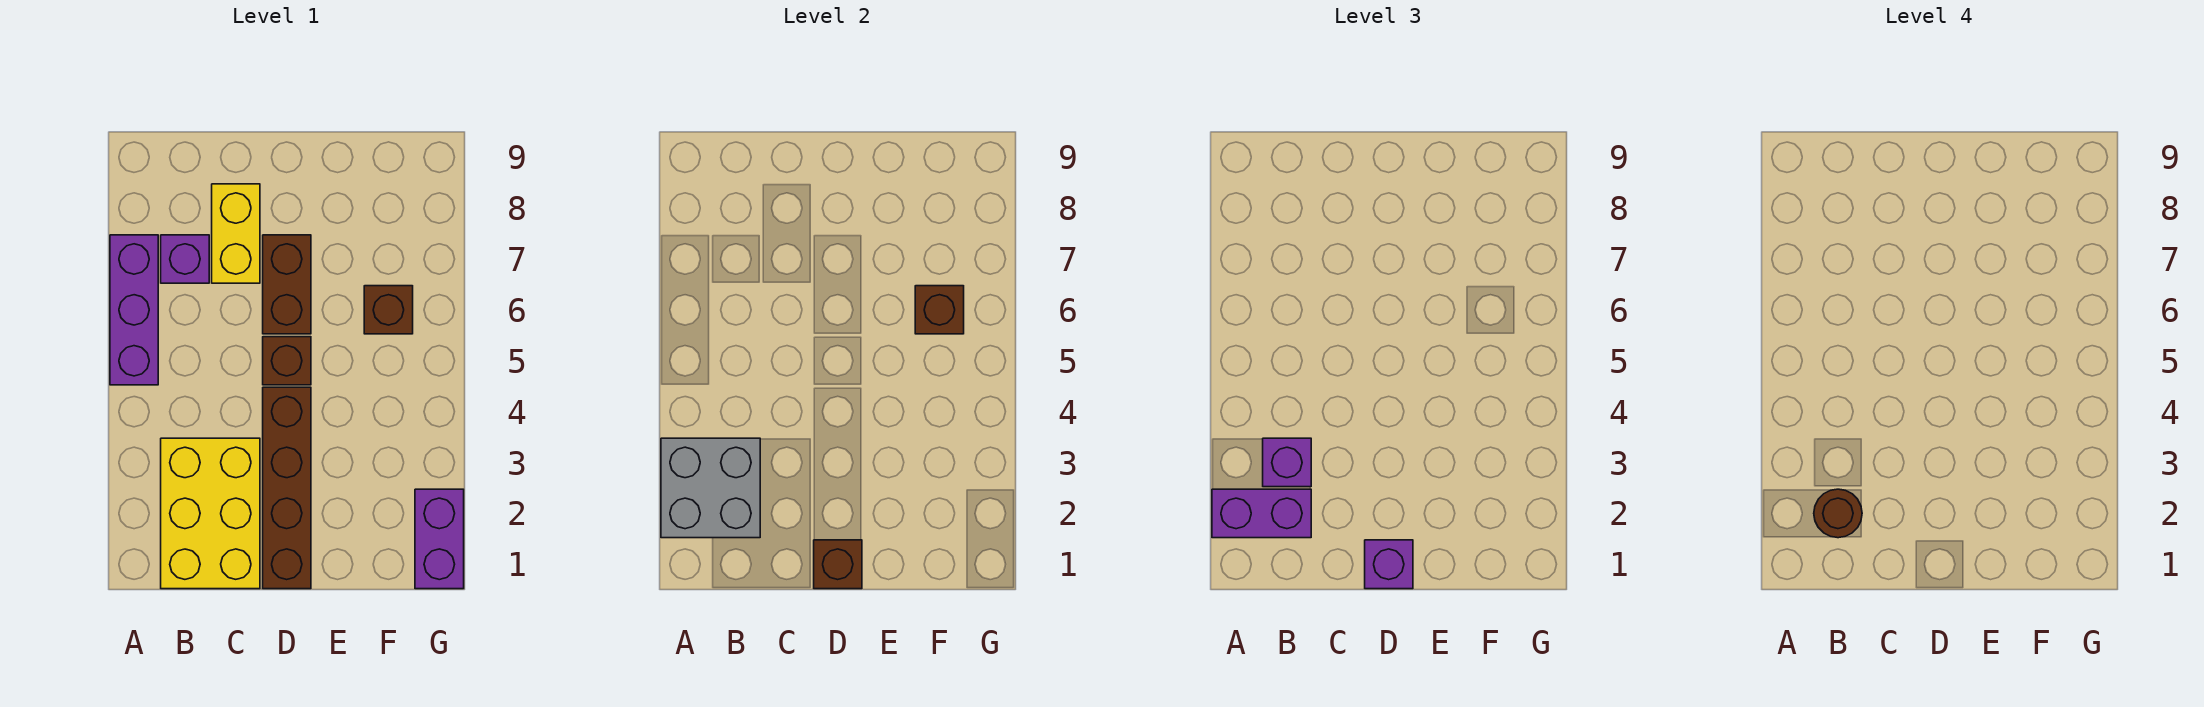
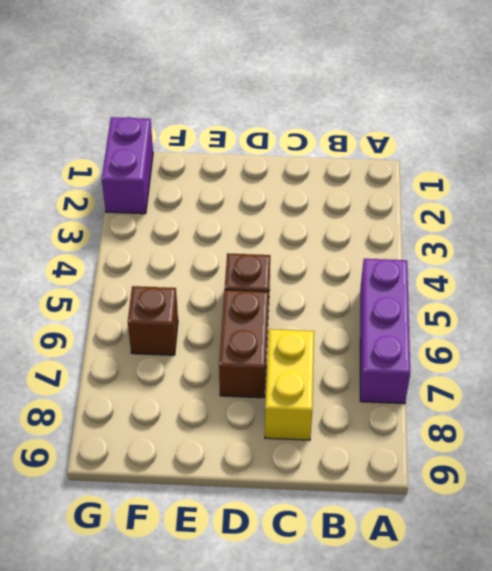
none -> yellow 2x3 brick [161,438,260,589]
none -> purple 1x1 brick [161,235,209,283]
none -> brown 1x4 brick [263,387,311,589]

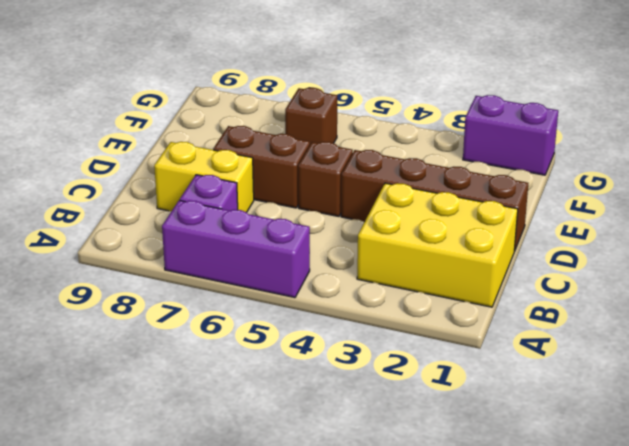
none -> grey 2x2 brick [661,438,760,538]
none -> brown 1x1 brick [814,540,862,589]
none -> brown 1x1 brick [915,286,964,334]

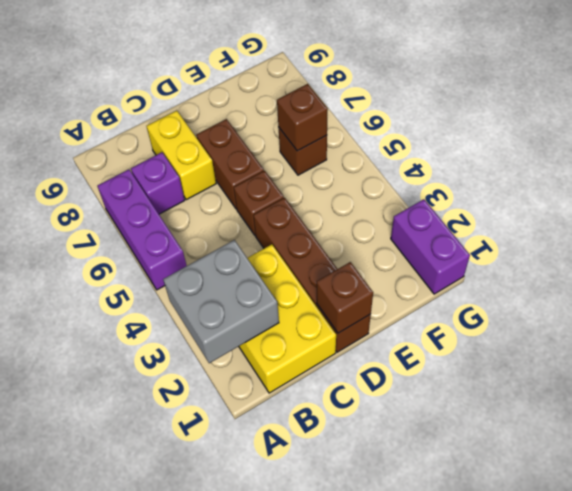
none -> purple 1x2 brick [1212,489,1311,538]
none -> purple 1x1 brick [1263,438,1311,487]
none -> purple 1x1 brick [1365,540,1413,589]

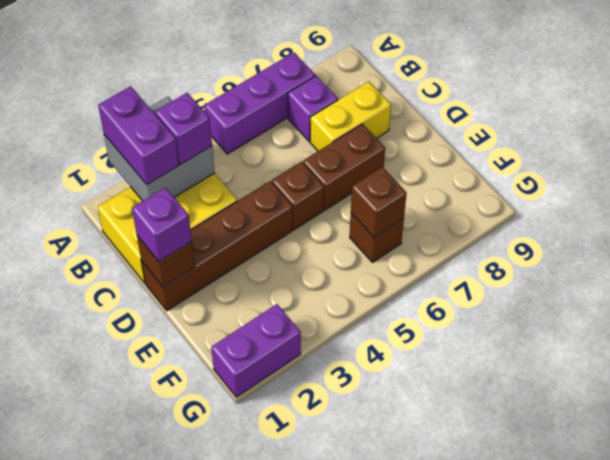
none -> brown 1x1 round brick [1814,489,1862,538]

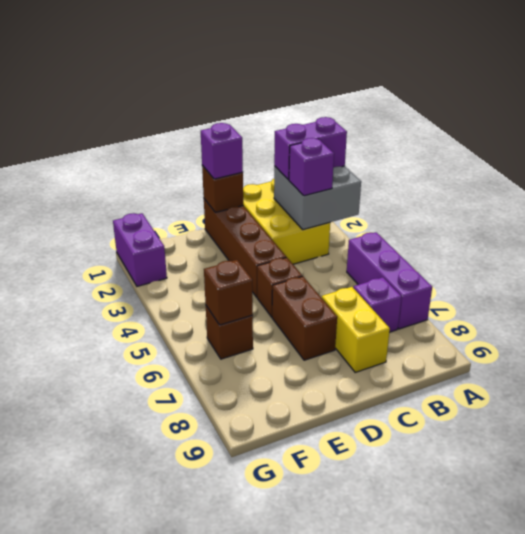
none -> brown 1x1 round brick [1814,489,1862,538]

